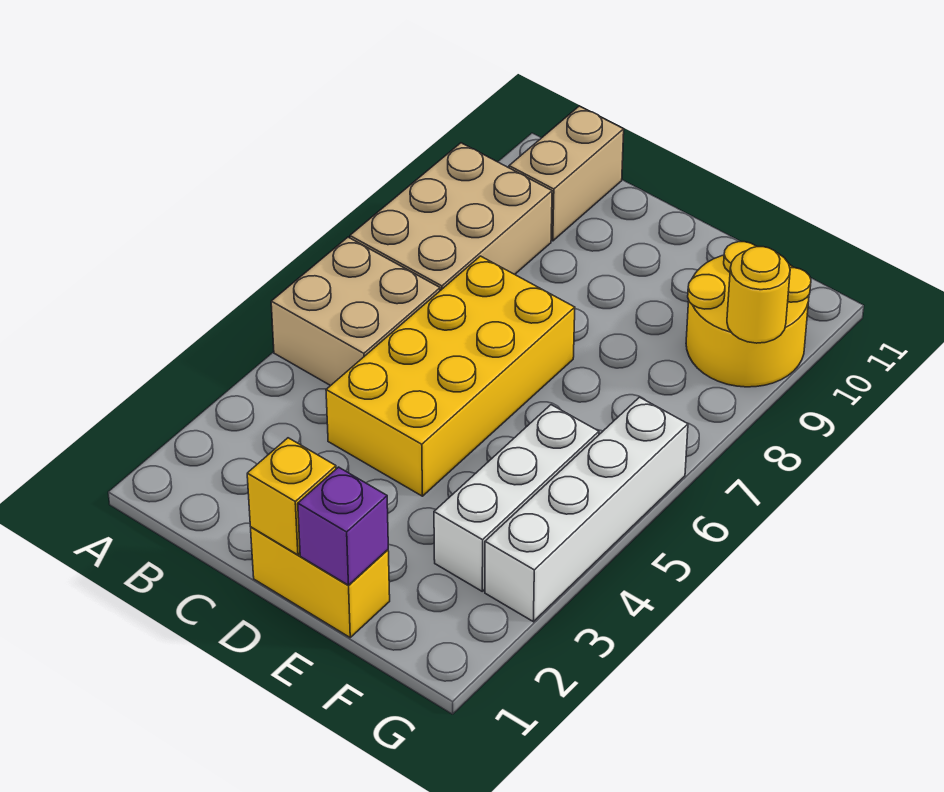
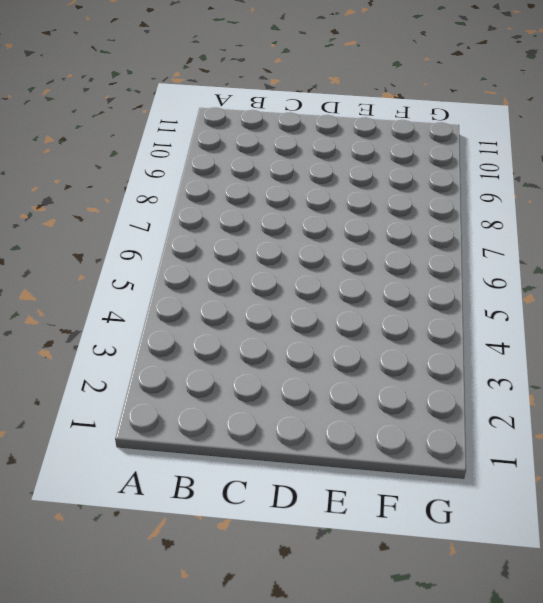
none -> tan 2x2 brick [271,237,440,386]
none -> tan 2x3 brick [350,143,552,291]

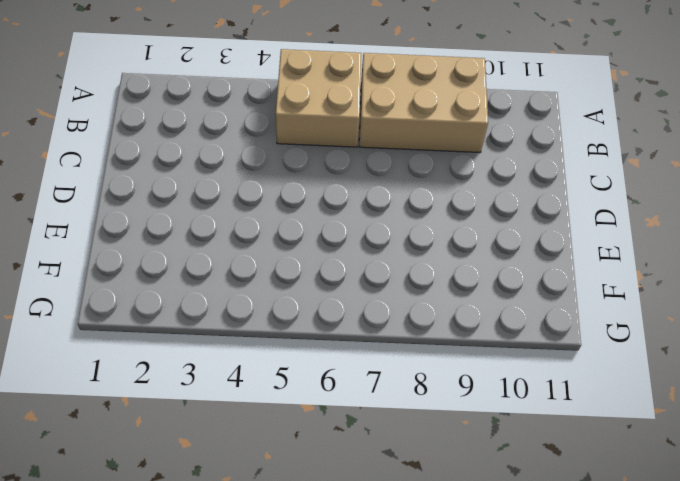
none -> tan 1x2 brick [509,106,624,241]
none -> yellow 2x4 brick [326,256,575,496]

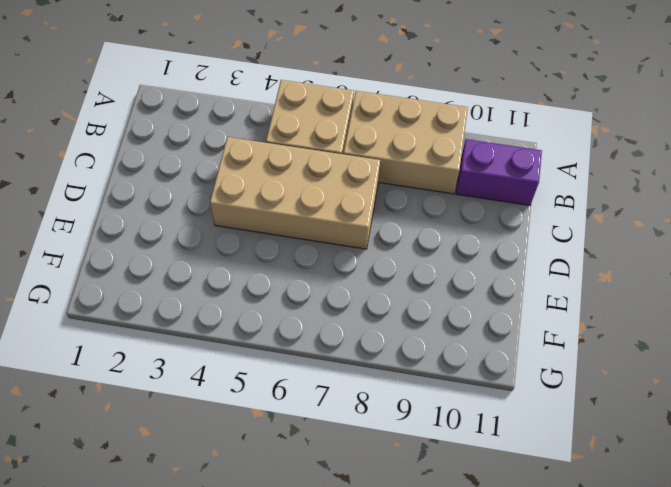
purple 1x2 brick [456,139,542,205] -> tan 1x2 brick [509,106,624,241]
tan 2x4 brick [210,137,380,249] -> yellow 2x4 brick [326,256,575,496]
none -> yellow 1x2 brick [251,527,390,637]
none -> white 1x3 brick [434,405,599,591]

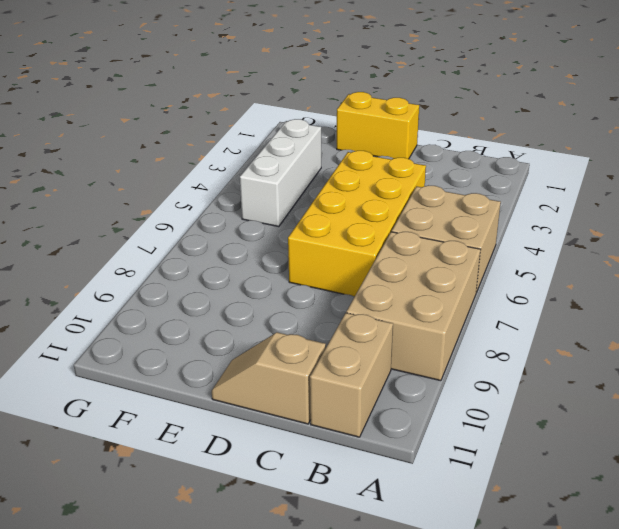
tan 1x2 slope [212,332,326,424] -> none
none -> yellow 2x2 round brick [686,242,811,387]
none -> white 1x4 brick [485,397,688,622]

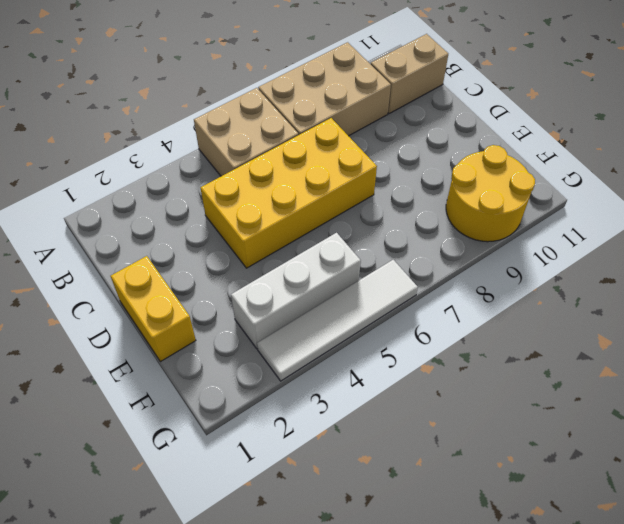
white 1x4 tile [257,260,418,381] -> white 1x4 brick [485,397,688,622]
none -> yellow 1x1 brick [247,438,336,555]
none -> purple 1x1 brick [298,467,388,586]

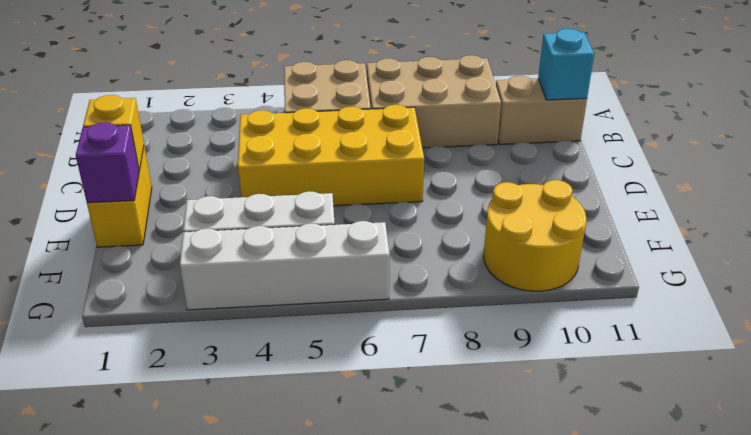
cyan 1x1 brick [538,29,594,100] -> none
none -> yellow 1x1 round brick [727,247,790,343]

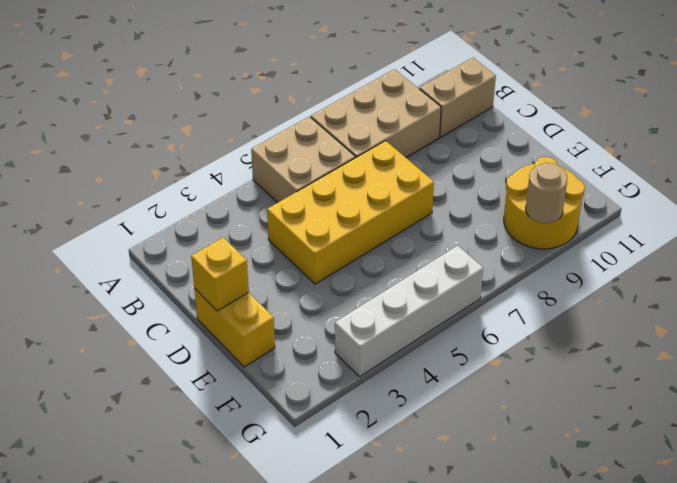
tan 1x1 round brick [526,163,567,223] -> yellow 1x1 round brick [727,247,790,343]
none -> white 1x3 brick [434,405,599,591]
none -> purple 1x1 brick [298,467,388,586]

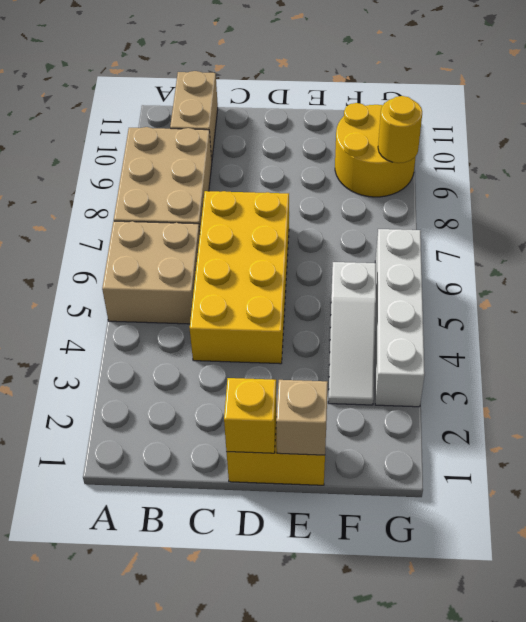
tan 1x1 brick [276,380,328,455] -> purple 1x1 brick [298,467,388,586]
white 1x3 slope [328,262,376,405] -> white 1x3 brick [434,405,599,591]

